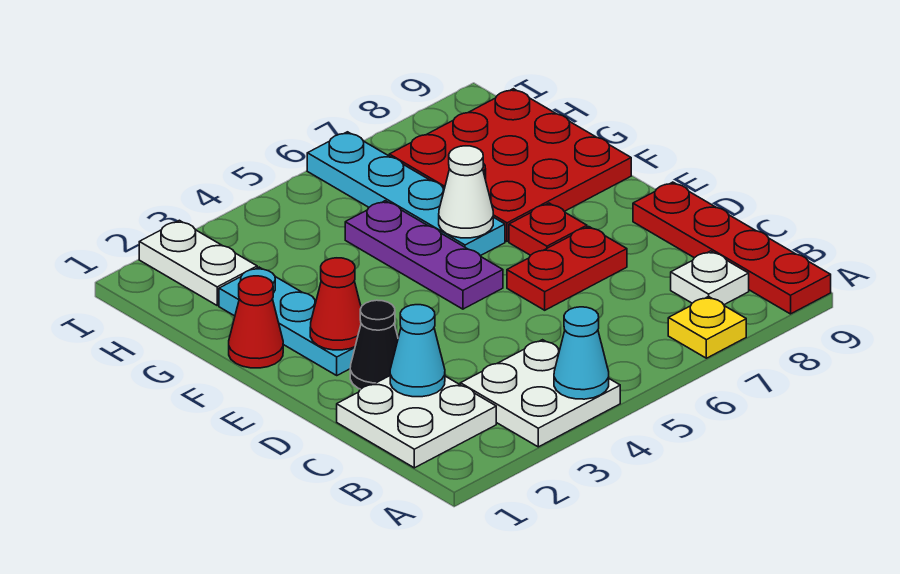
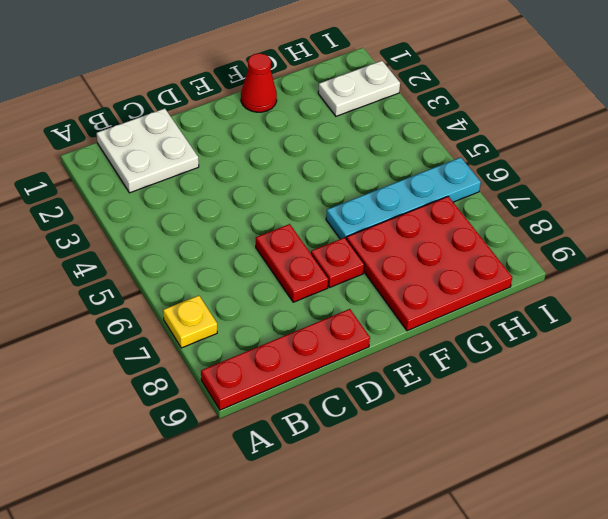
none -> white 2x2 plate [460,340,620,447]
none -> white 1x1 plate [671,251,749,305]
none -> black 1x1 cone [350,300,398,389]

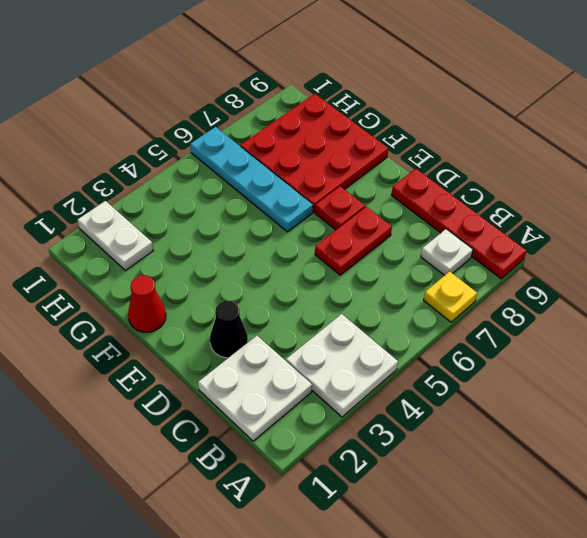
none -> cyan 1x3 plate [219,267,355,375]
none -> purple 1x3 plate [345,201,503,309]
none -> cyan 1x1 cone [554,307,609,399]

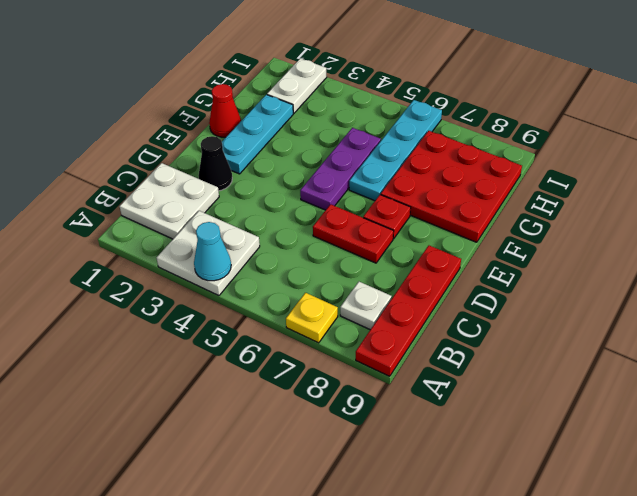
none -> cyan 1x1 cone [390,305,445,397]
none -> red 1x1 cone [310,258,361,350]
none -> white 1x1 cone [439,146,493,238]

